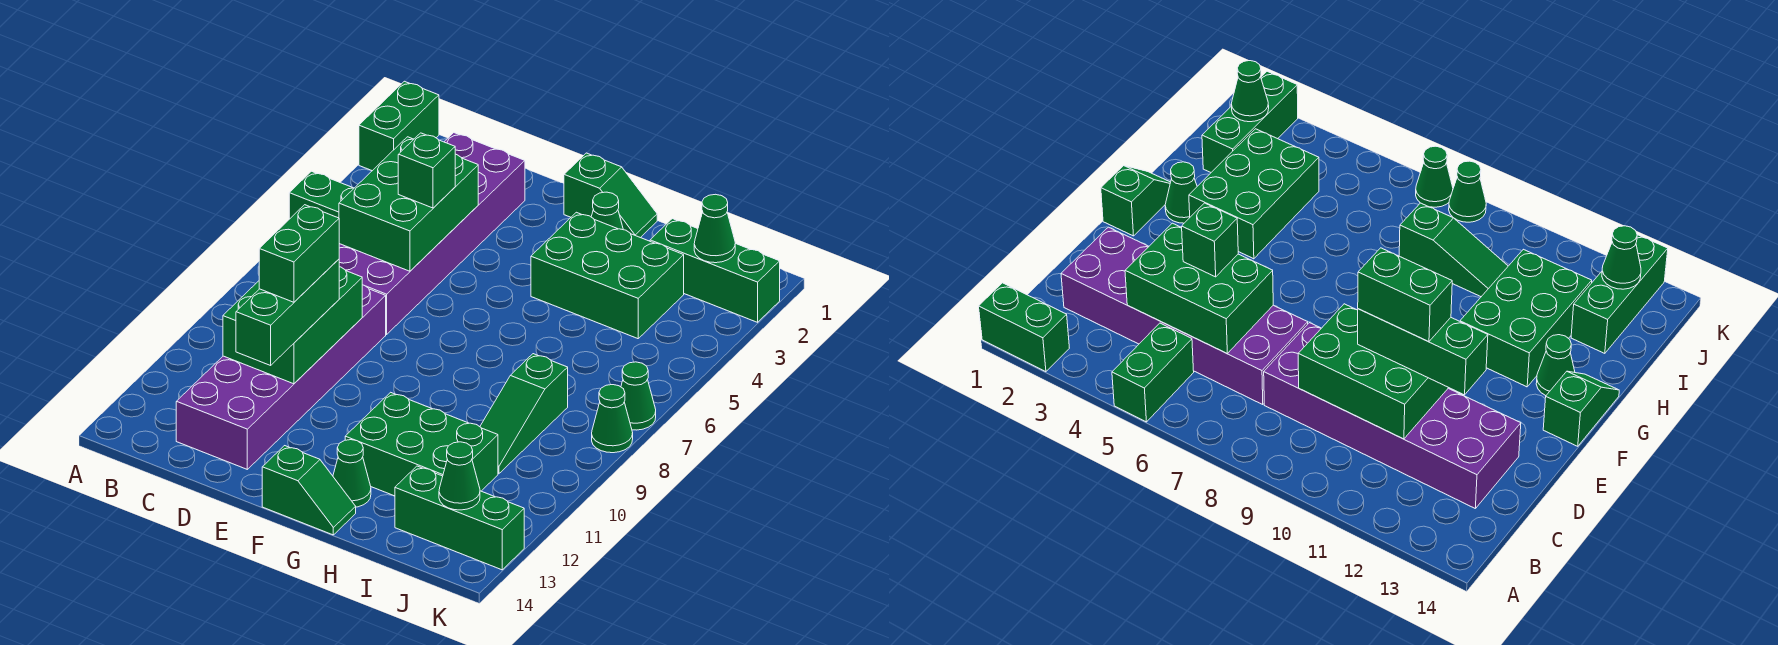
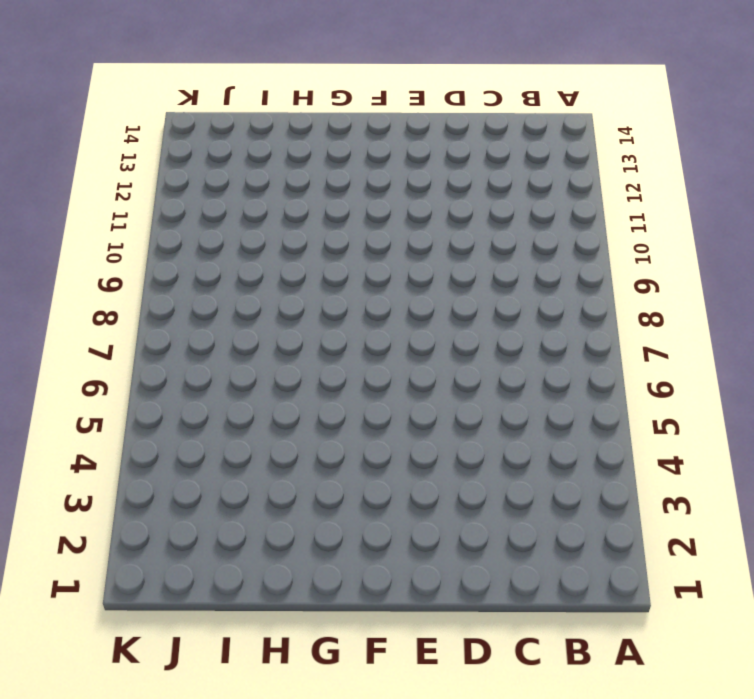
none -> green 1x2 brick [359,81,439,171]
none -> green 1x2 brick [289,171,354,219]
none -> purple 2x6 brick [339,133,525,334]

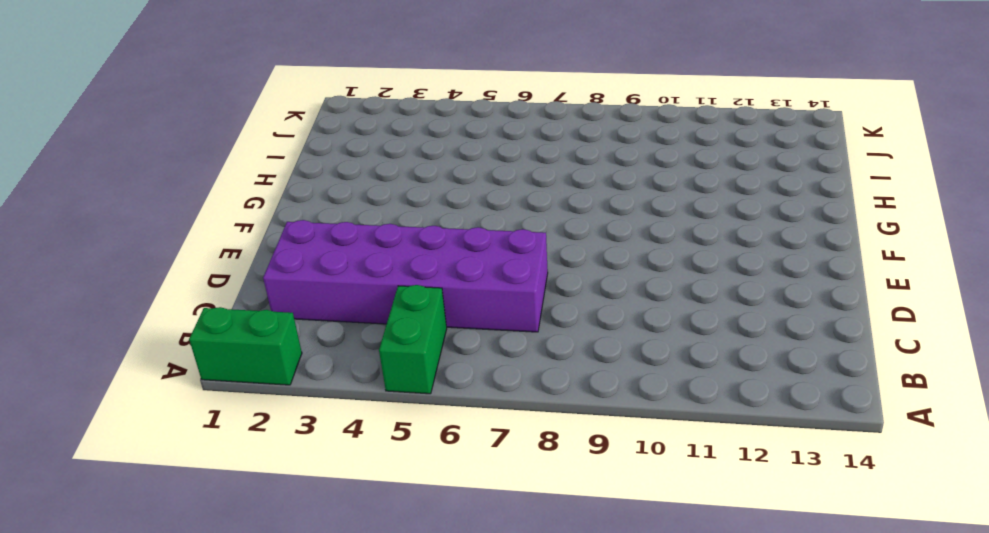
none -> purple 2x6 brick [176,285,386,469]
none -> green 1x2 slope [564,153,657,238]
none -> green 1x2 slope [262,446,356,535]

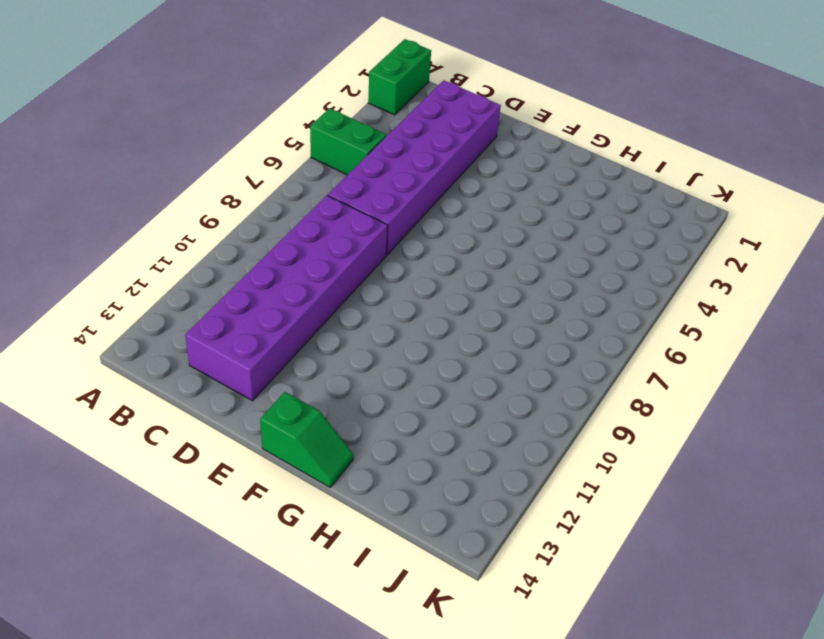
none -> green 1x2 slope [564,153,657,238]
none -> green 1x1 cone [591,192,623,230]
none -> green 2x3 brick [531,212,684,339]

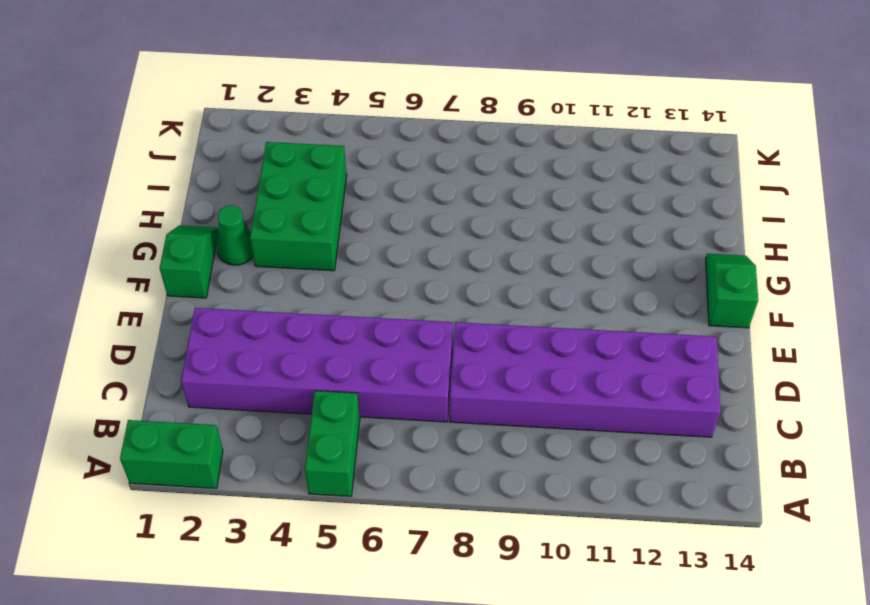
none -> green 2x3 brick [345,392,498,496]
none -> green 1x1 cone [333,440,371,507]
none -> green 1x3 brick [650,219,780,322]

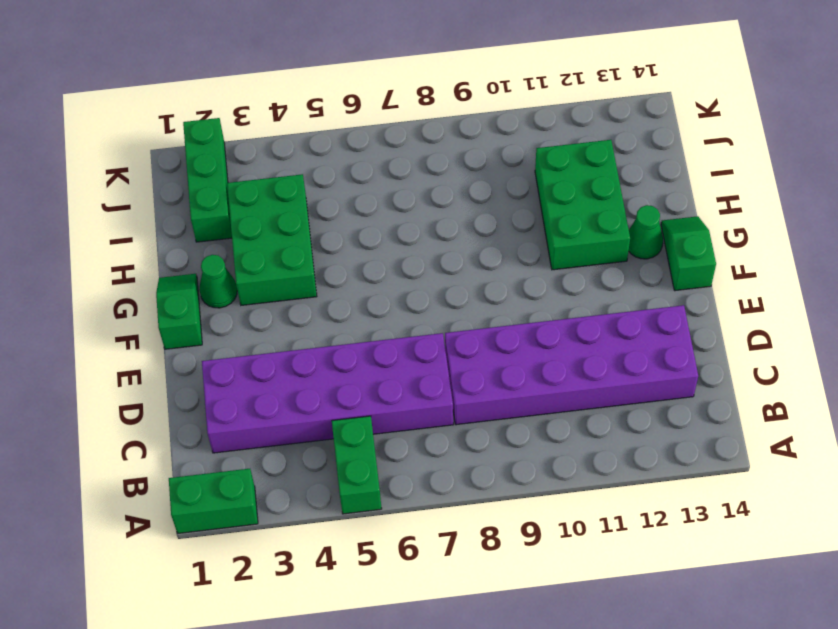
none -> green 1x3 slope [480,354,568,474]
none -> green 1x3 brick [395,466,524,570]
none -> green 1x1 cone [621,362,656,430]

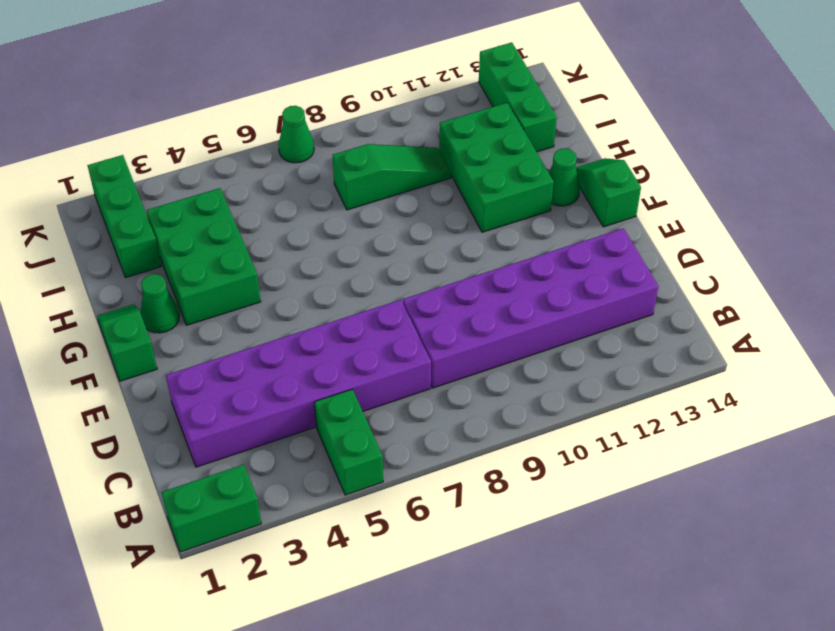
none -> green 1x1 cone [592,385,633,453]
none -> green 2x3 brick [339,137,478,271]
none -> green 2x3 brick [223,267,362,384]

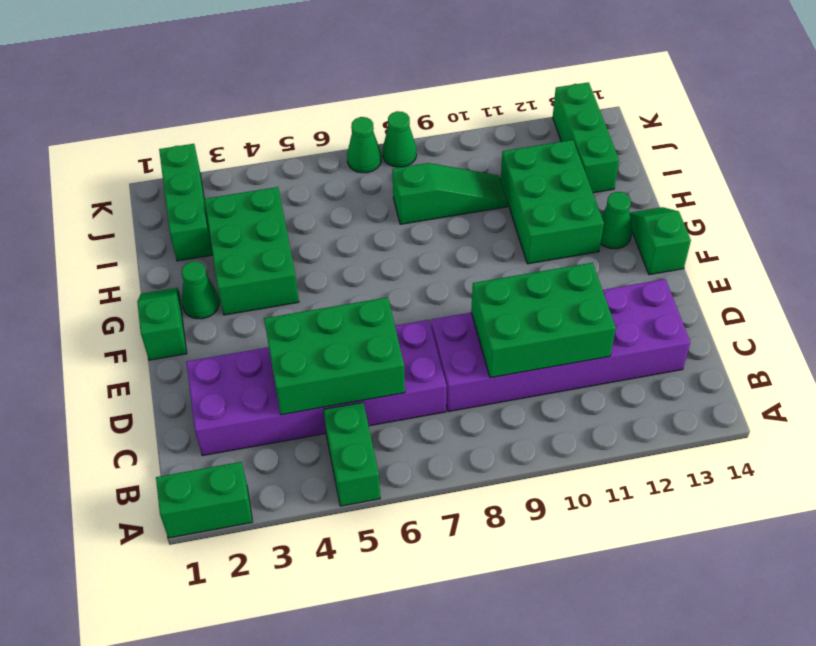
none -> green 1x1 cone [694,194,735,263]
none -> green 1x1 cone [439,442,480,510]
none -> green 1x1 brick [398,133,455,208]

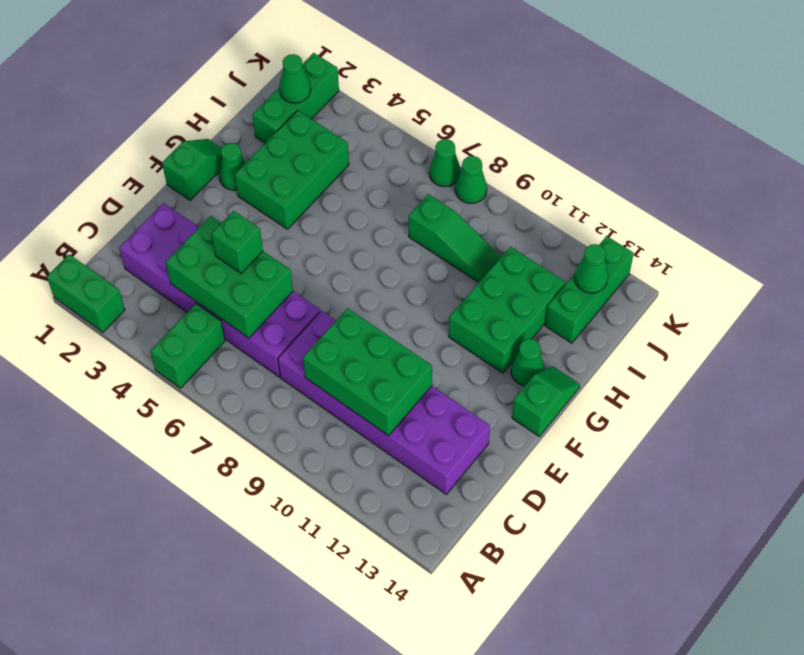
none -> green 1x3 brick [236,259,339,365]
none -> green 1x2 brick [259,205,339,302]

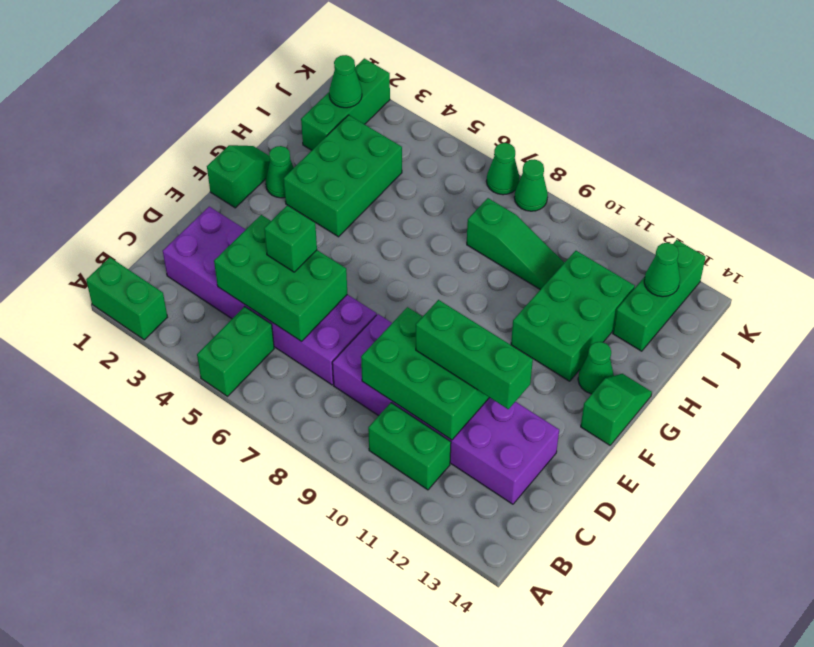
green 1x2 brick [368,403,451,490] -> green 1x2 brick moved to [259,205,339,302]

